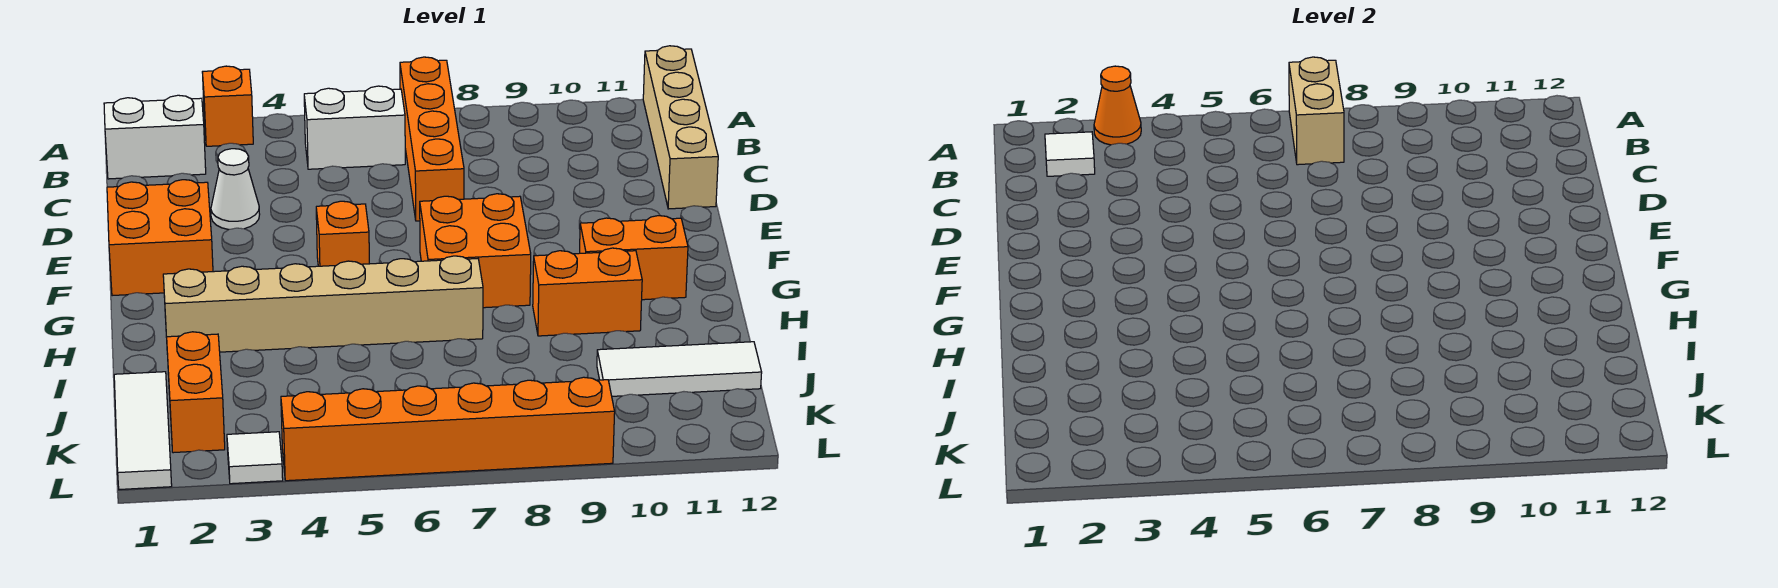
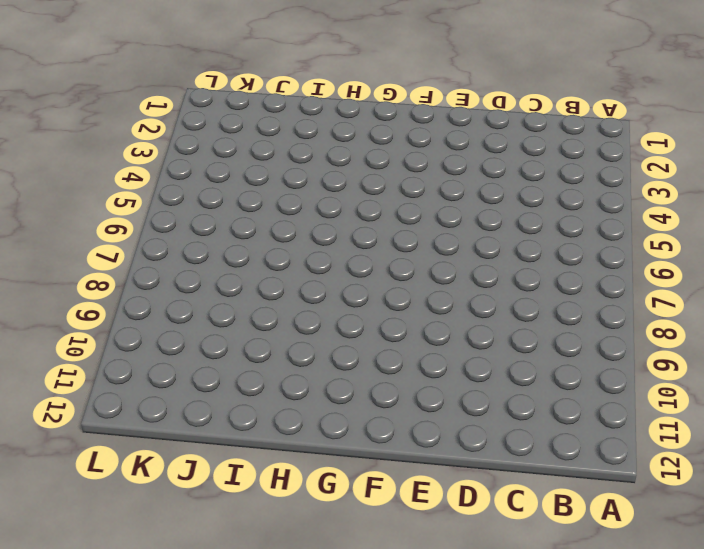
none -> orange 1x1 brick [202,66,253,146]
none -> orange 1x4 brick [400,57,464,221]
none -> tan 1x4 brick [643,46,718,209]

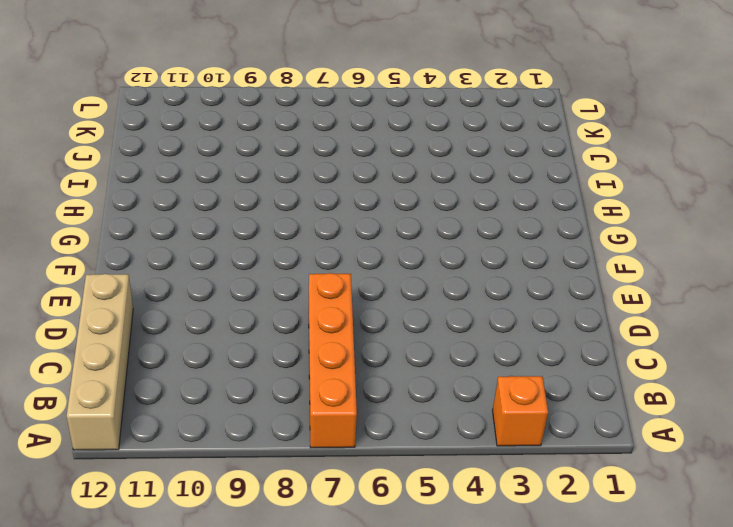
none -> white 1x2 brick [104,95,206,179]
none -> white 1x2 brick [304,86,405,169]
none -> white 1x1 cone [211,149,260,229]

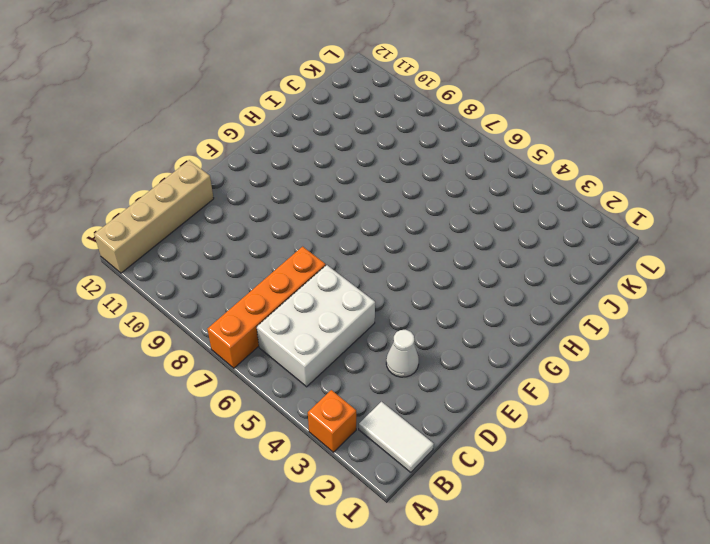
white 1x2 tile [359,402,434,472] -> white 1x2 brick [104,95,206,179]
white 2x3 brick [257,265,375,387] -> white 1x2 brick [304,86,405,169]
none -> orange 2x2 brick [107,180,213,296]
none -> orange 1x1 brick [316,201,369,266]
none -> orange 2x2 brick [420,194,531,308]

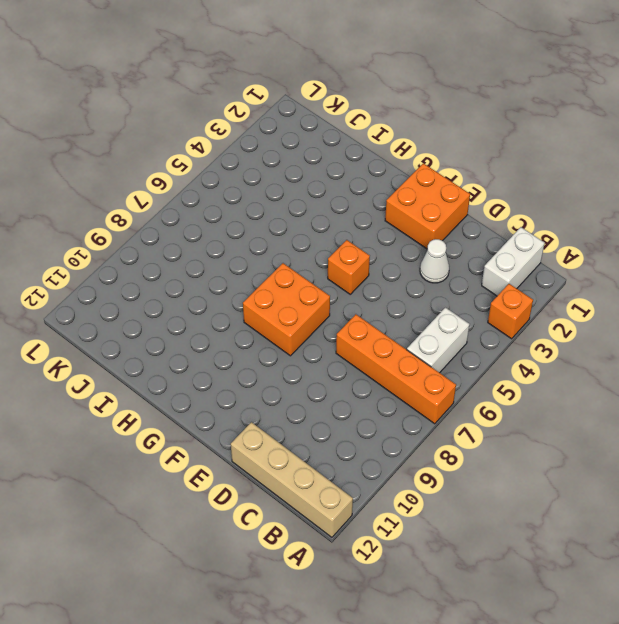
none -> orange 1x2 brick [580,216,688,300]
none -> tan 1x6 brick [163,256,483,352]
none -> orange 1x2 brick [533,248,642,336]

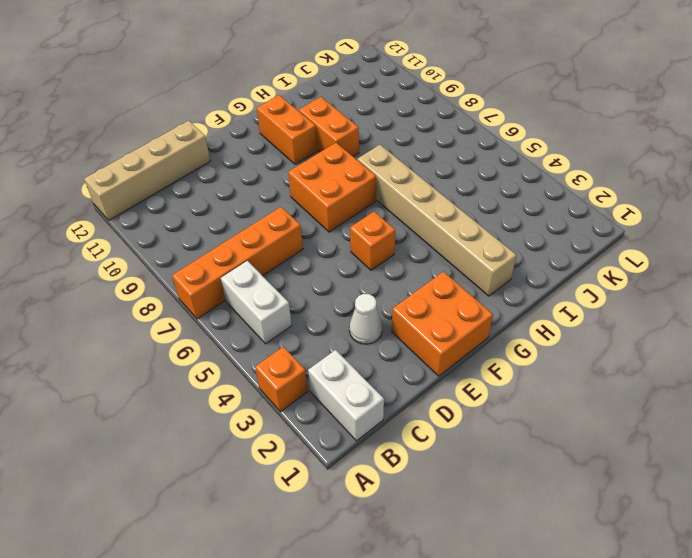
none -> white 1x3 tile [114,372,172,489]
none -> orange 1x2 brick [167,332,225,453]
none -> white 1x3 tile [597,342,762,396]

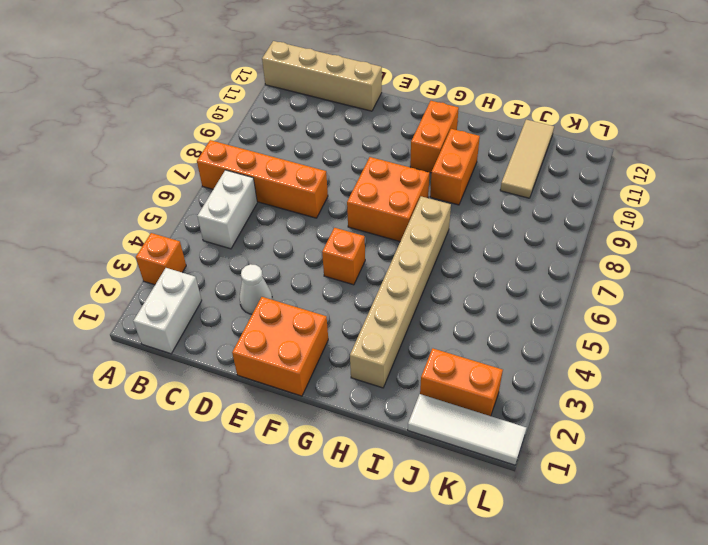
tan 1x3 tile [500,120,554,198] -> white 1x3 tile [597,342,762,396]
none -> white 1x1 tile [227,432,283,484]
none -> orange 1x6 brick [281,377,615,481]
none -> orange 1x1 cone [1094,66,1141,145]

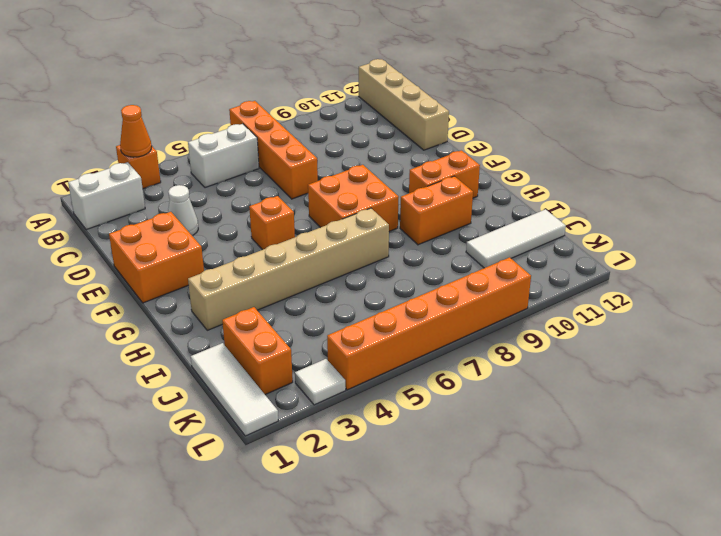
none -> tan 1x2 brick [1289,57,1344,165]
none -> white 1x1 tile [1045,132,1095,176]

